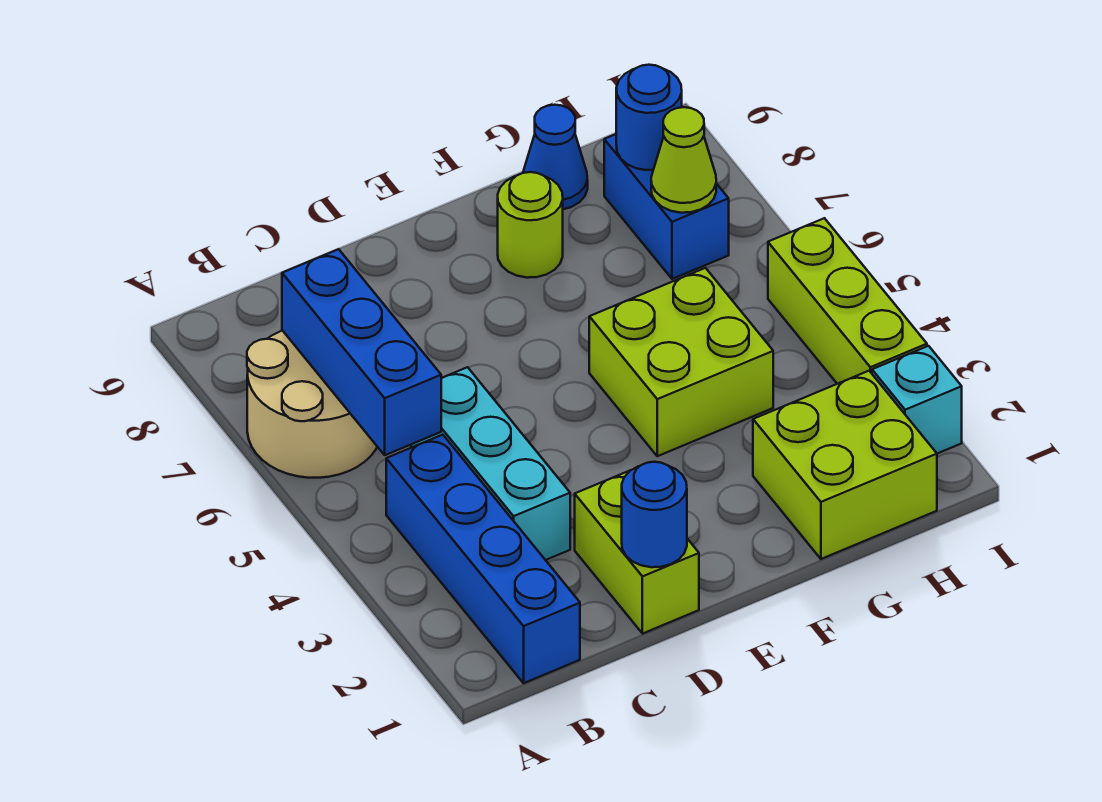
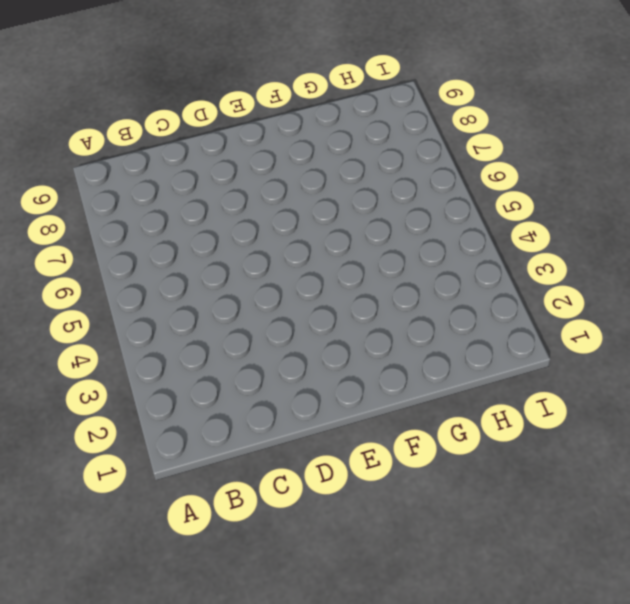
none -> tan 2x2 round brick [247,331,377,478]
none -> blue 1x4 brick [386,435,580,683]
none -> cyan 1x3 brick [411,367,570,560]

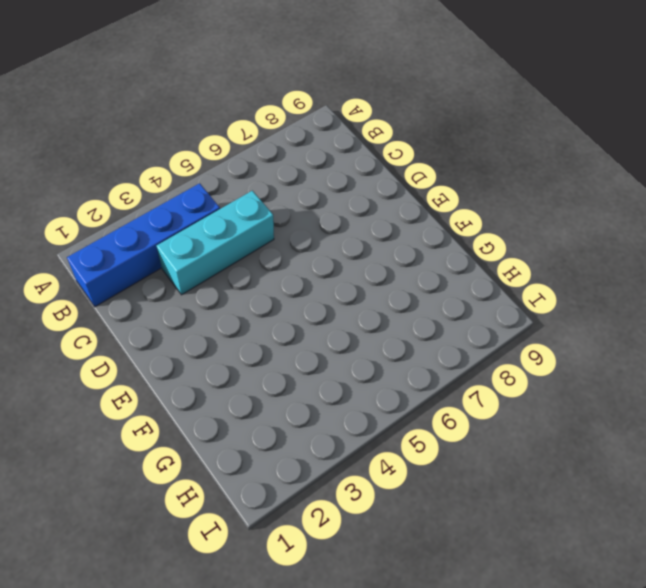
none -> tan 2x2 round brick [247,331,377,478]
none -> lime 1x2 brick [575,470,699,634]
none -> lime 2x2 brick [589,268,773,456]

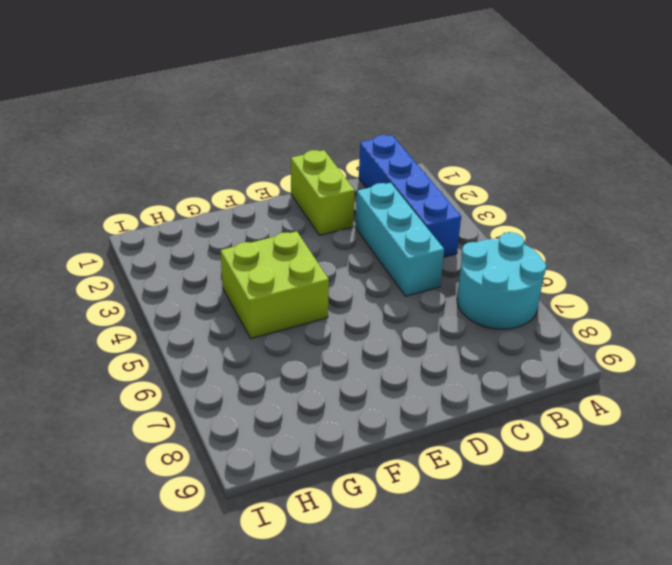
cyan 2x2 round brick [457,232,546,329] -> tan 2x2 round brick [247,331,377,478]
none -> lime 1x1 round brick [498,172,563,278]
none -> lime 2x2 brick [753,371,937,559]
none -> blue 1x1 cone [523,105,588,209]

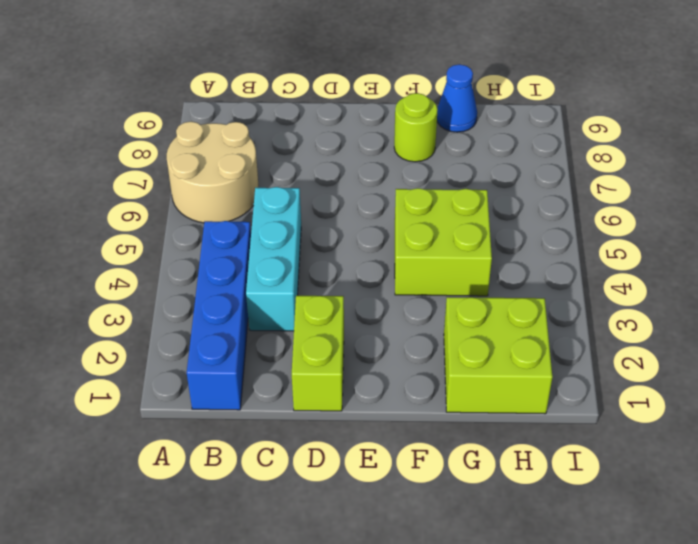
none -> blue 1x2 brick [604,134,729,279]
none -> cyan 1x1 brick [872,346,962,454]
none -> lime 1x3 brick [768,218,927,384]

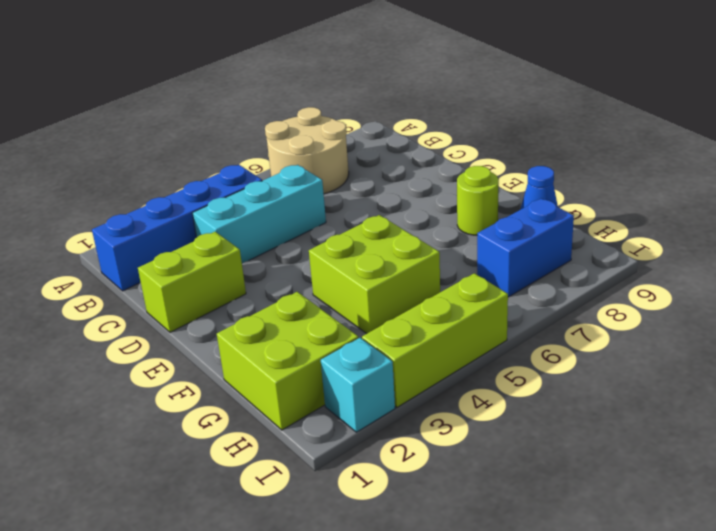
none -> blue 1x3 brick [282,249,441,455]
none -> blue 1x1 round brick [622,462,687,567]
none -> lime 1x1 cone [651,107,716,213]

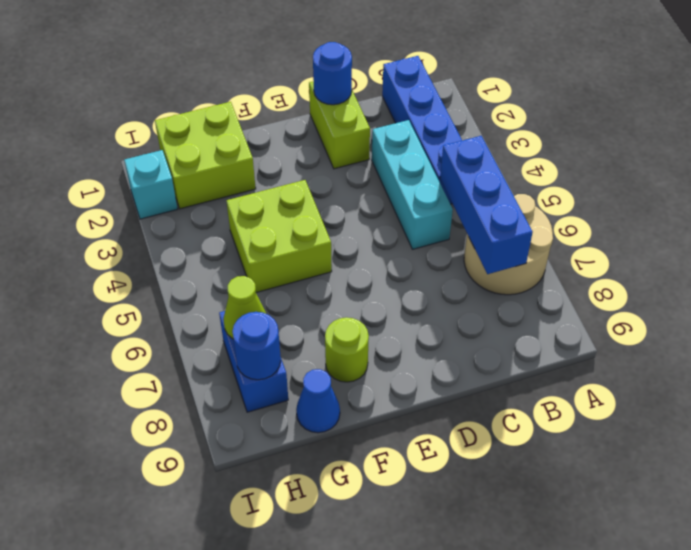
none -> lime 1x3 brick [768,218,927,384]

